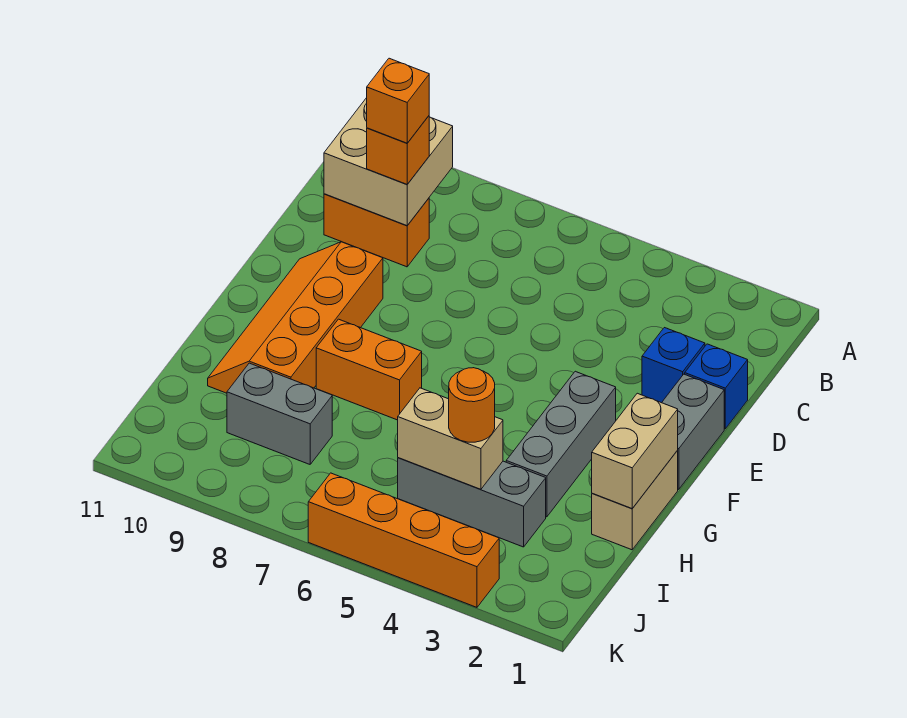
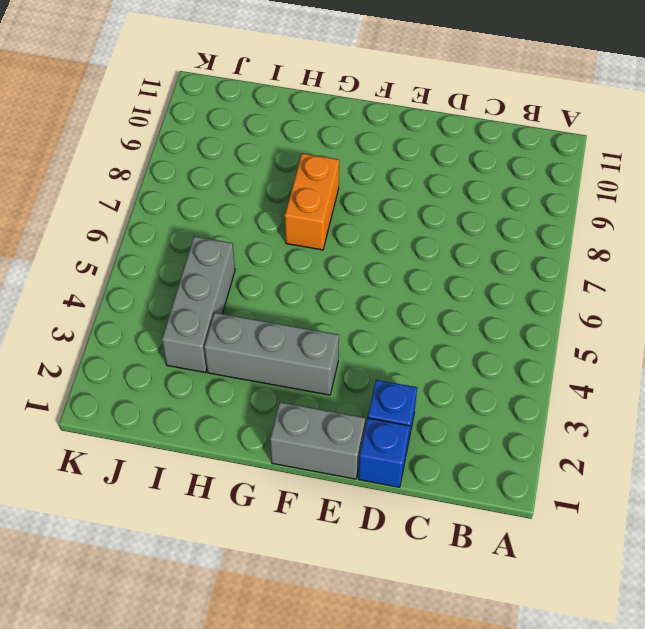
none -> orange 1x2 brick [324,194,429,267]
none -> orange 2x4 slope [208,242,383,393]
none -> tan 1x2 brick [592,451,678,550]

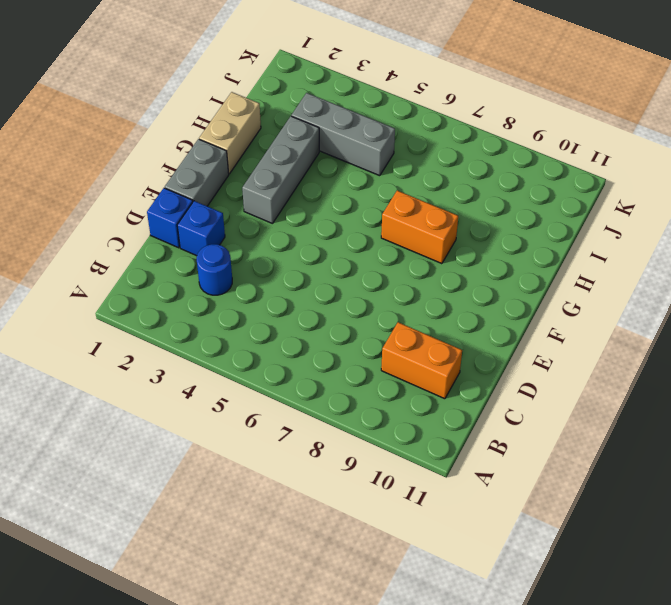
blue 1x1 round brick [197,244,232,295] -> none
none -> orange 2x4 slope [208,242,383,393]
none -> grey 1x2 brick [227,363,332,464]
none -> orange 1x4 brick [308,473,499,607]

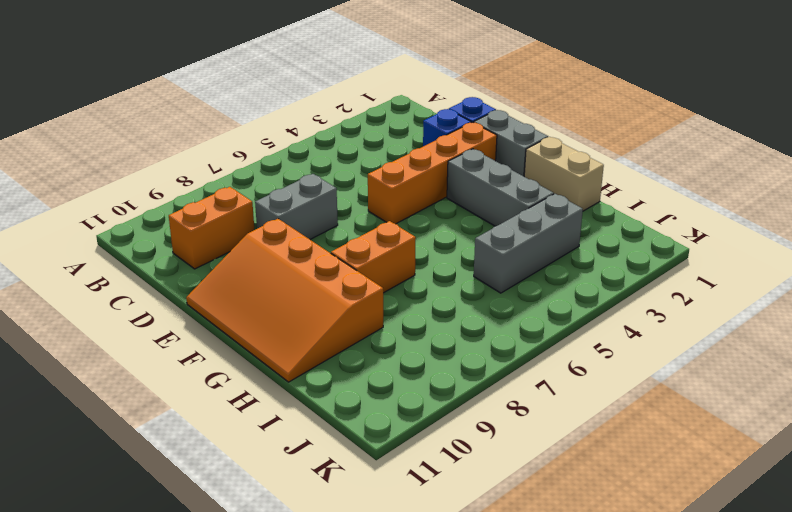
grey 1x2 brick [255,174,338,239] -> grey 1x2 brick moved to [227,363,332,464]
orange 1x4 brick [368,122,497,224] -> orange 1x4 brick moved to [308,473,499,607]
orange 3x4 slope [186,219,383,382] -> orange 2x4 slope [208,242,383,393]
none -> tan 2x2 brick [324,98,453,226]
none -> tan 1x2 brick [592,393,678,508]
none -> tan 1x2 brick [398,388,503,489]

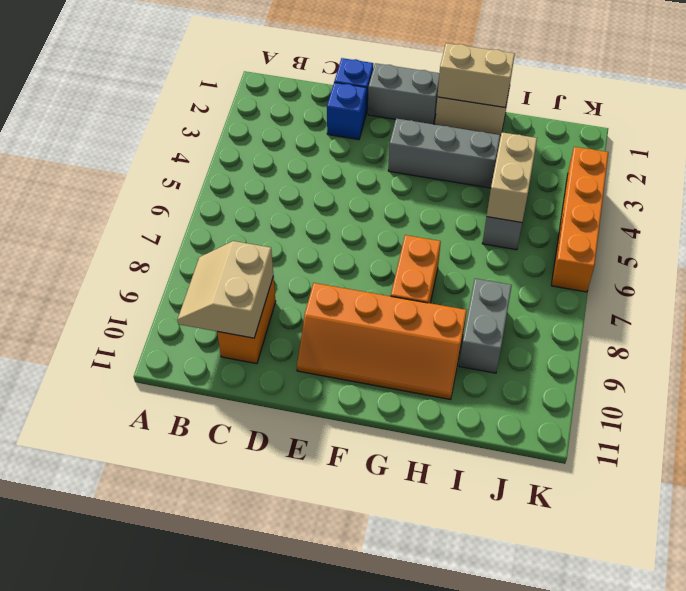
tan 2x2 slope [178,241,273,338] -> tan 2x2 brick [324,98,453,226]
none -> orange 1x1 brick [367,116,429,184]
none -> orange 1x1 round brick [449,368,495,442]
none -> orange 1x1 brick [367,58,429,143]

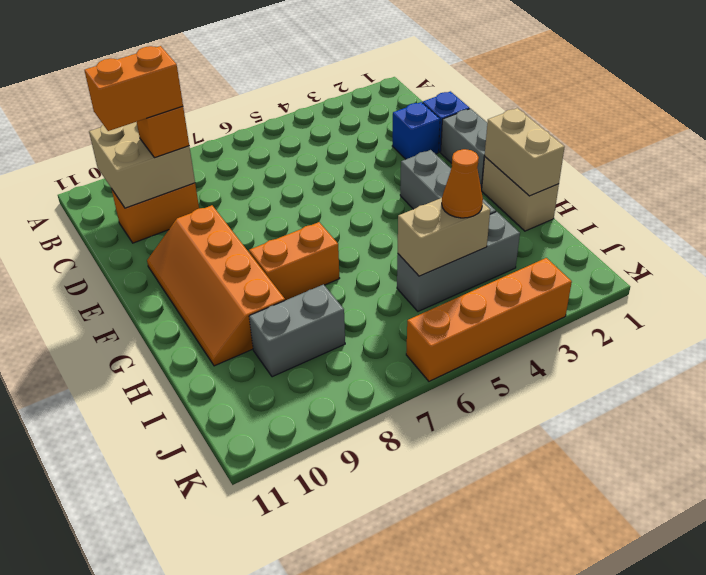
orange 1x2 brick [84,46,183,131] -> orange 1x1 brick [367,58,429,143]
orange 1x1 cone [442,149,483,218] -> orange 1x1 round brick [449,368,495,442]

